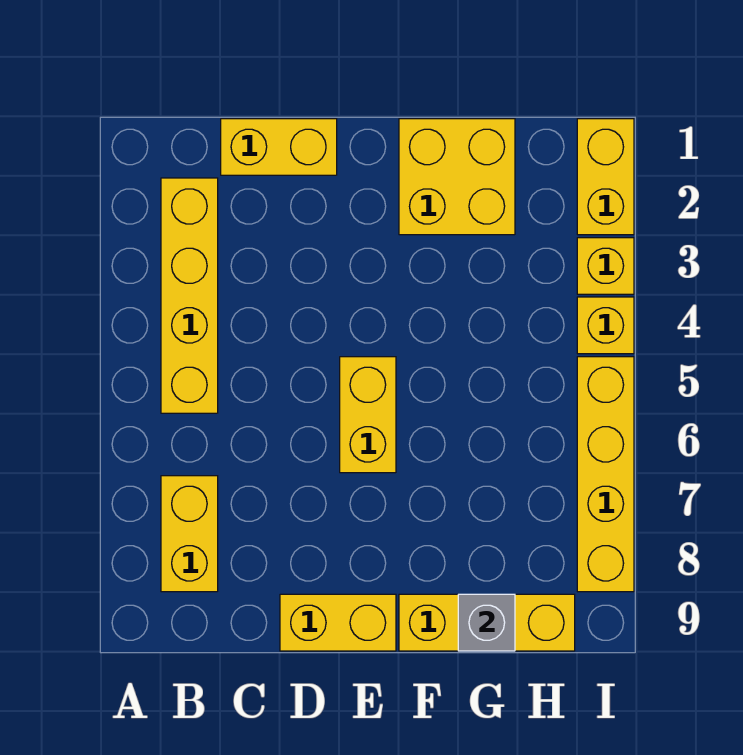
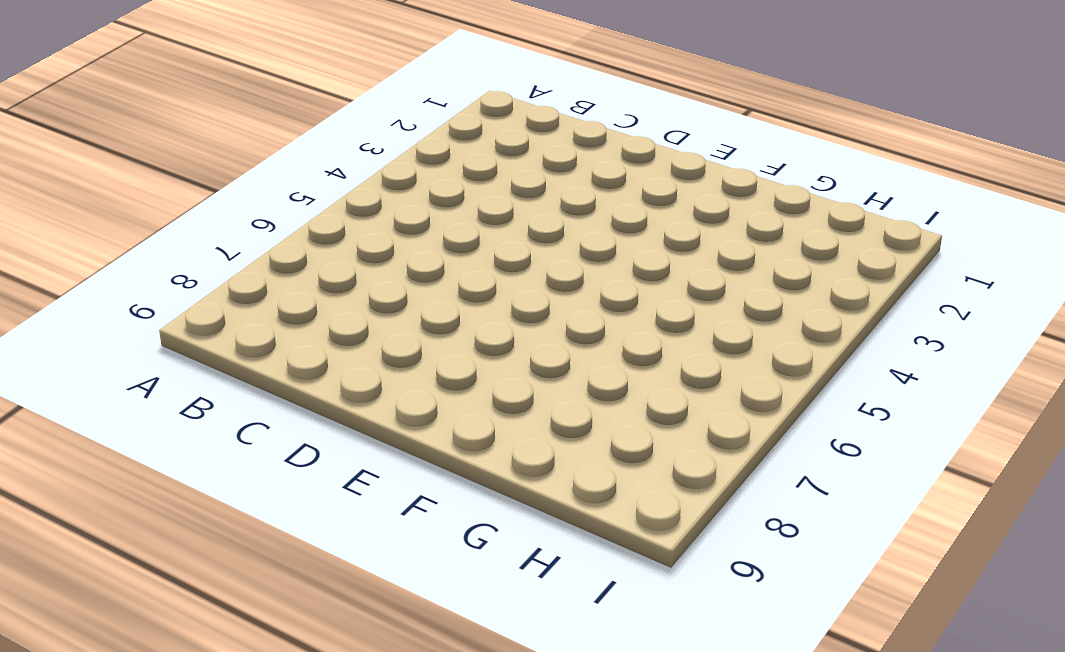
none -> yellow 1x4 brick [161,178,218,413]
none -> yellow 1x2 brick [161,476,218,592]
none -> yellow 1x2 brick [221,119,337,175]

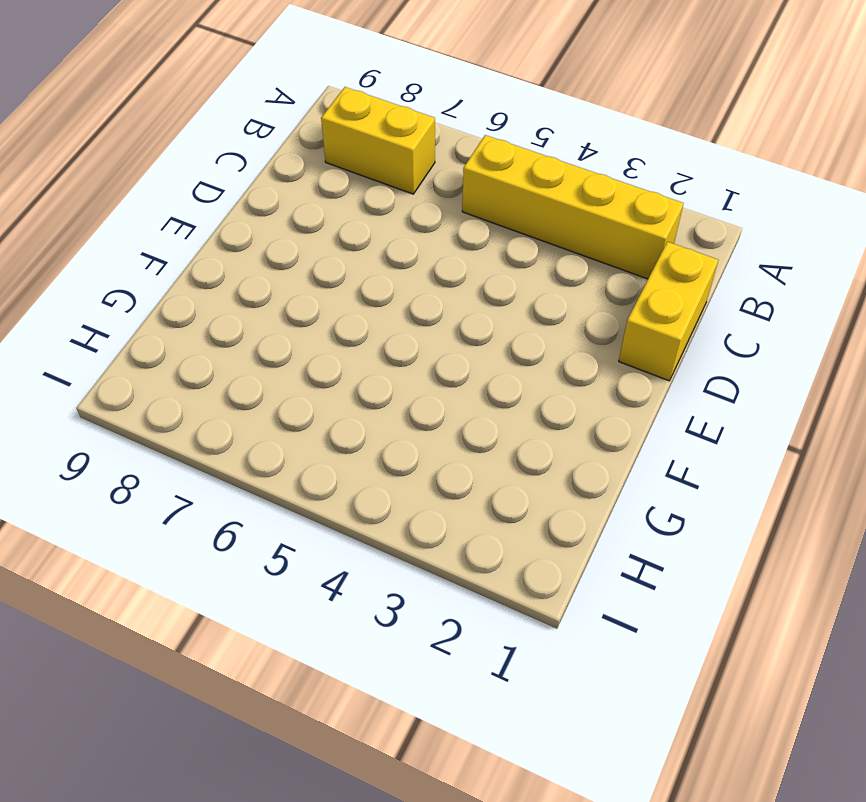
none -> yellow 1x2 brick [280,594,396,651]
none -> yellow 1x2 brick [340,357,396,473]
none -> yellow 2x2 brick [399,119,515,235]

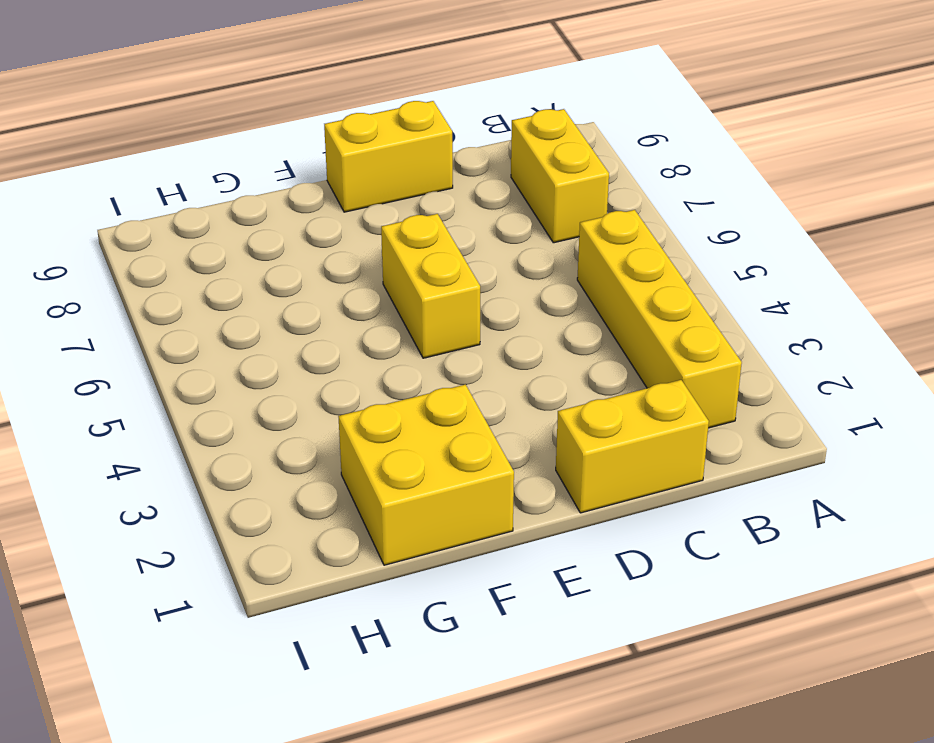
none -> yellow 1x3 brick [399,594,575,651]
none -> yellow 1x2 brick [577,119,634,235]
none -> yellow 1x1 brick [577,238,634,294]

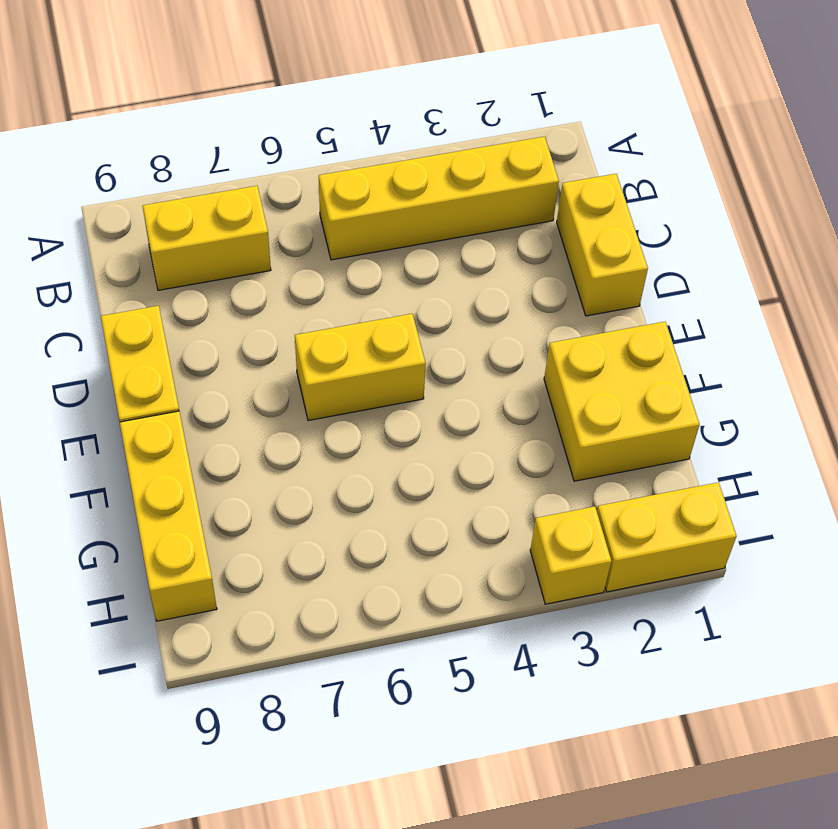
none -> yellow 1x1 brick [577,297,634,354]
none -> yellow 1x4 brick [577,357,634,592]
none -> grey 1x1 brick [458,594,515,651]

